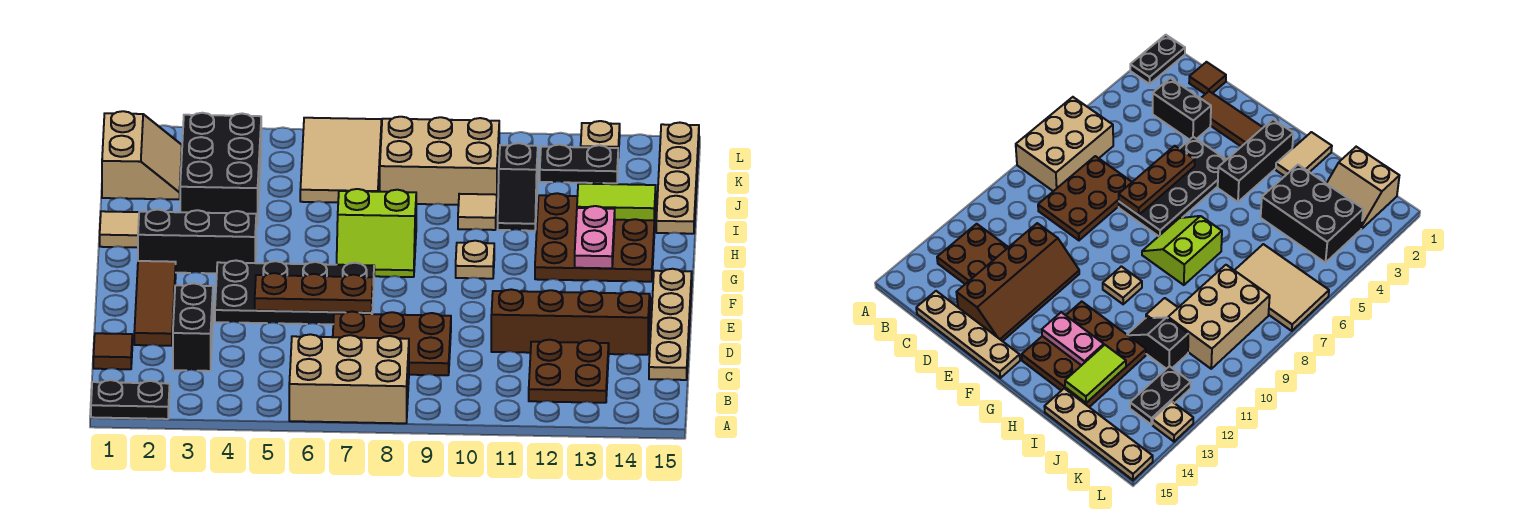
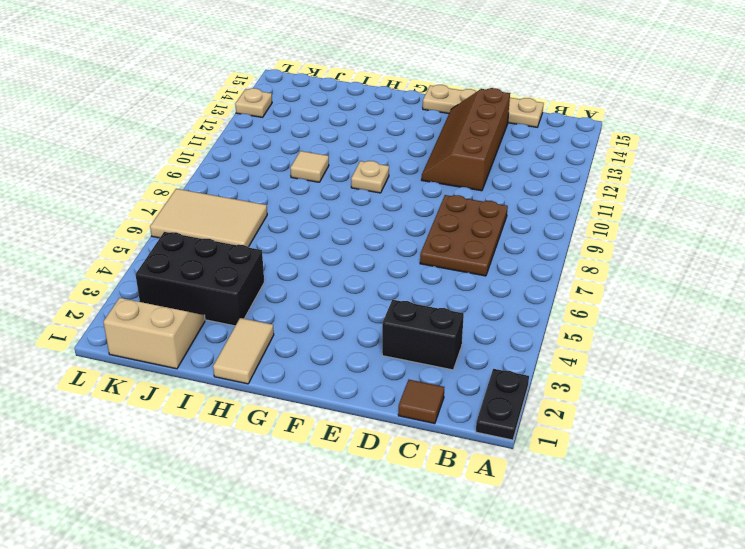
none -> tan 2x3 brick [289,334,409,423]
none -> brown 2x2 plate [529,340,609,403]
none -> brown 1x3 tile [134,261,176,346]

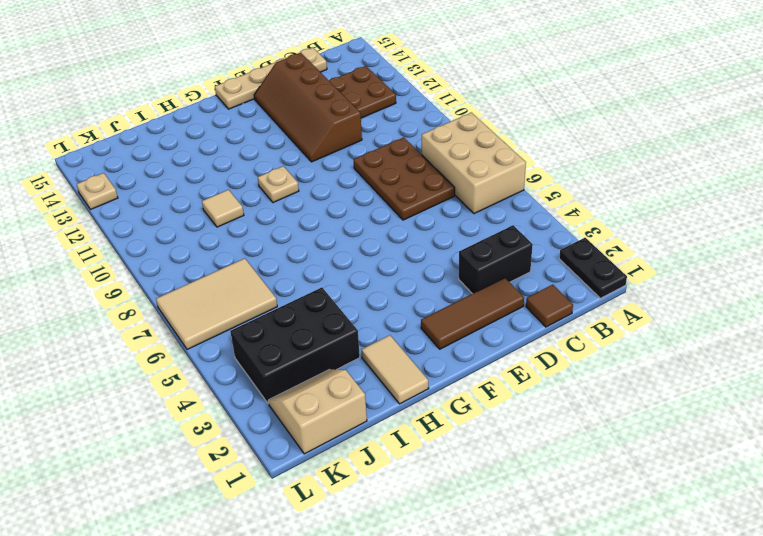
none -> black 2x4 plate [215,261,374,324]
none -> black 1x3 brick [138,210,256,273]
none -> lime 2x2 slope [337,189,416,277]

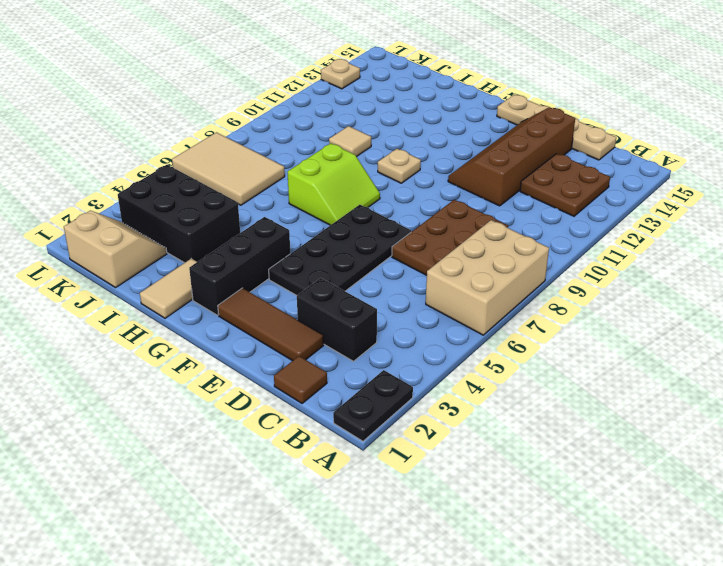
none -> brown 3x3 plate [535,193,656,282]
none -> black 1x2 slope [498,143,538,231]
none -> tan 1x4 plate [656,123,699,234]

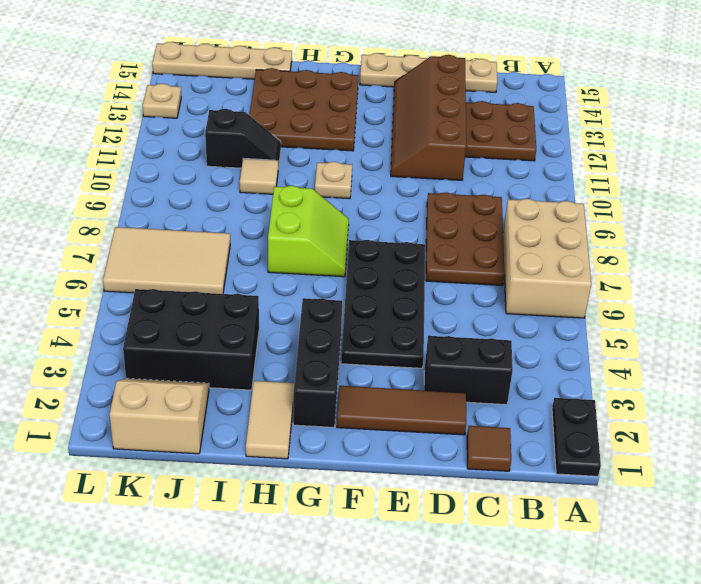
none -> tan 2x3 brick [380,117,499,205]
none -> black 1x2 plate [540,145,618,183]
none -> brown 1x3 plate [255,273,373,313]

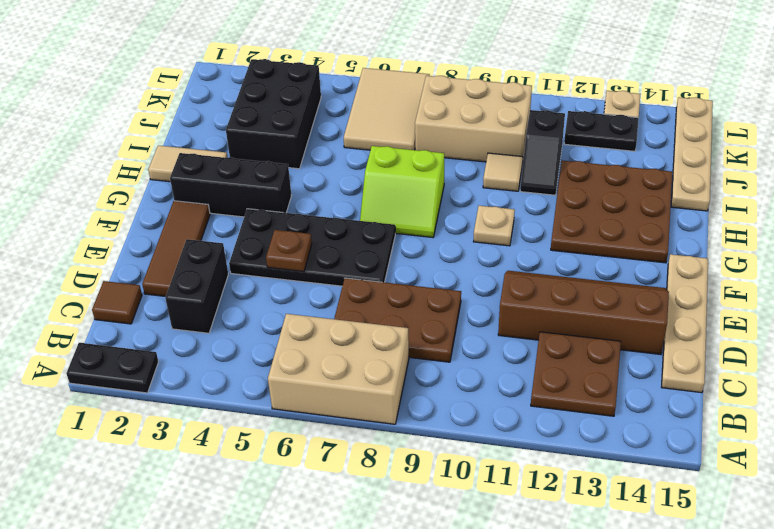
brown 1x1 plate [266,230,312,272] -> brown 1x3 plate [255,273,373,313]
none -> tan 2x2 slope [102,111,182,199]
none -> pink 1x2 plate [575,206,615,268]
none -> lime 1x2 tile [577,184,656,220]

